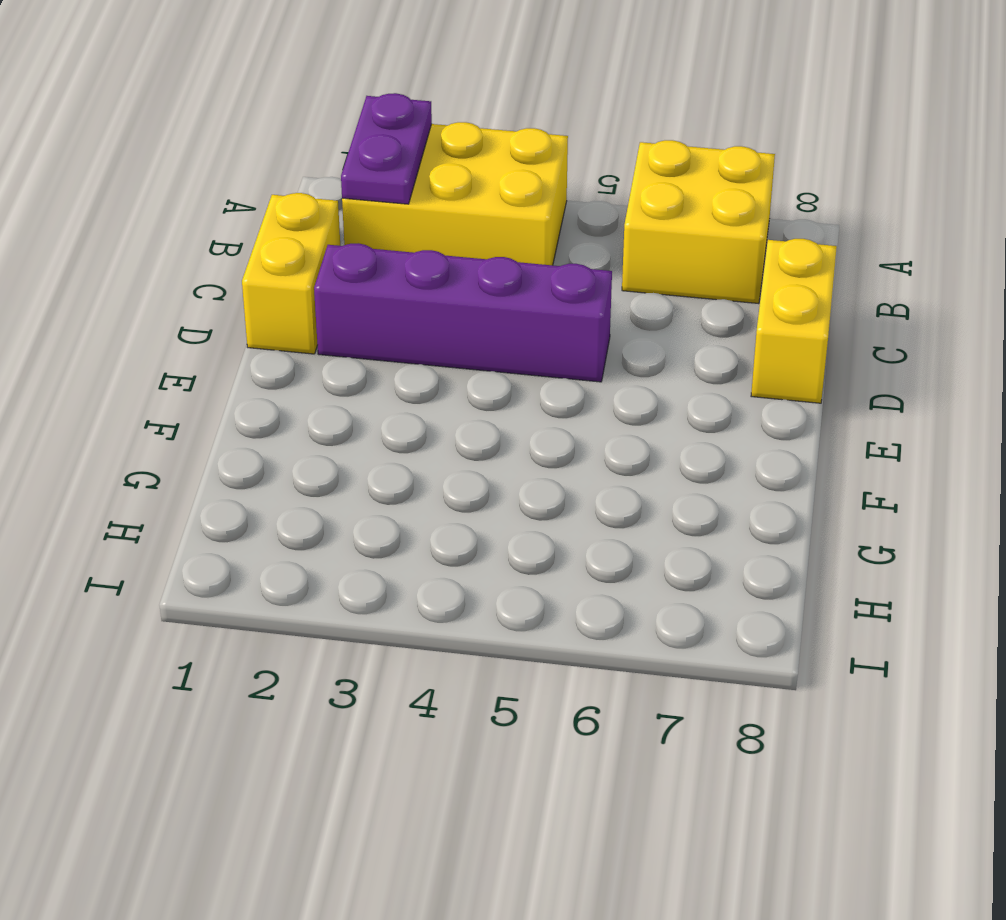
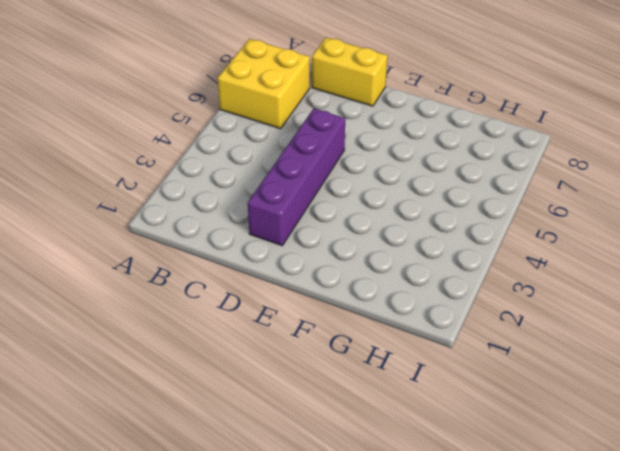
none -> yellow 2x3 brick [342,122,568,265]
none -> yellow 1x2 brick [242,193,340,354]

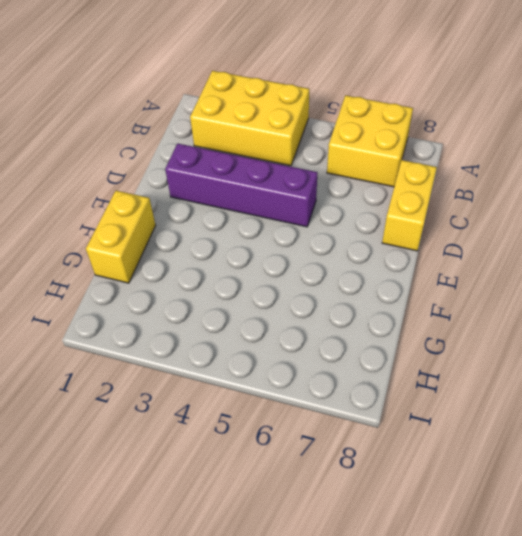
yellow 1x2 brick [86,191,156,283] -> yellow 1x2 brick moved to [242,193,340,354]
none -> purple 1x2 plate [341,93,432,204]

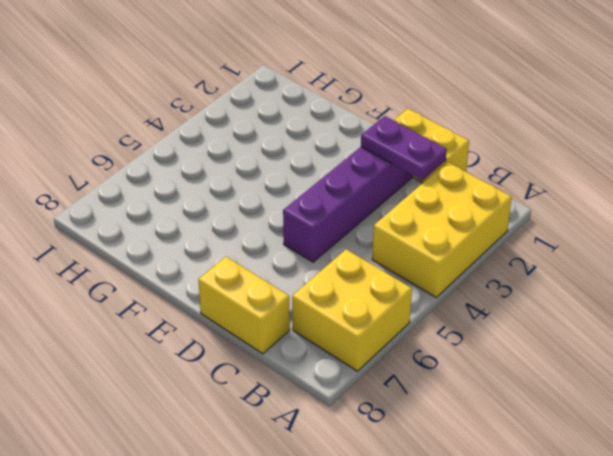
purple 1x2 plate [361,116,447,180] -> purple 1x2 plate moved to [341,93,432,204]

